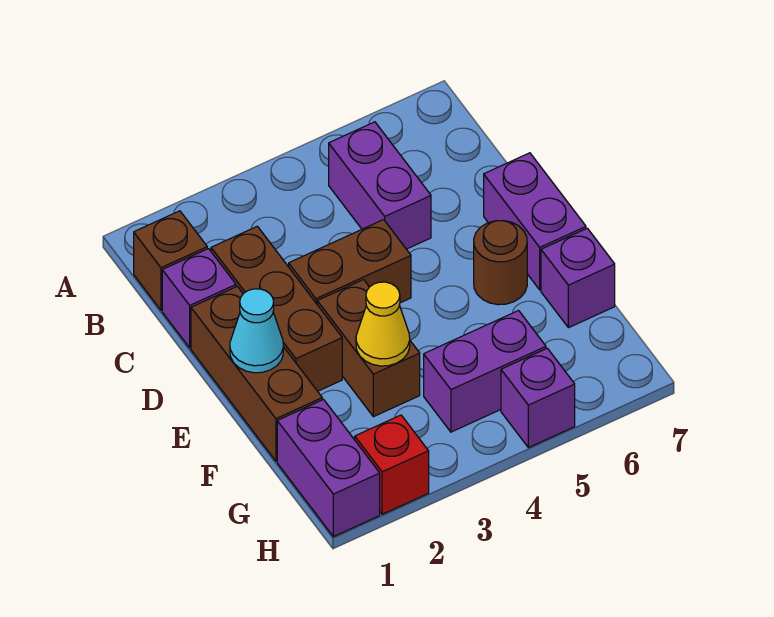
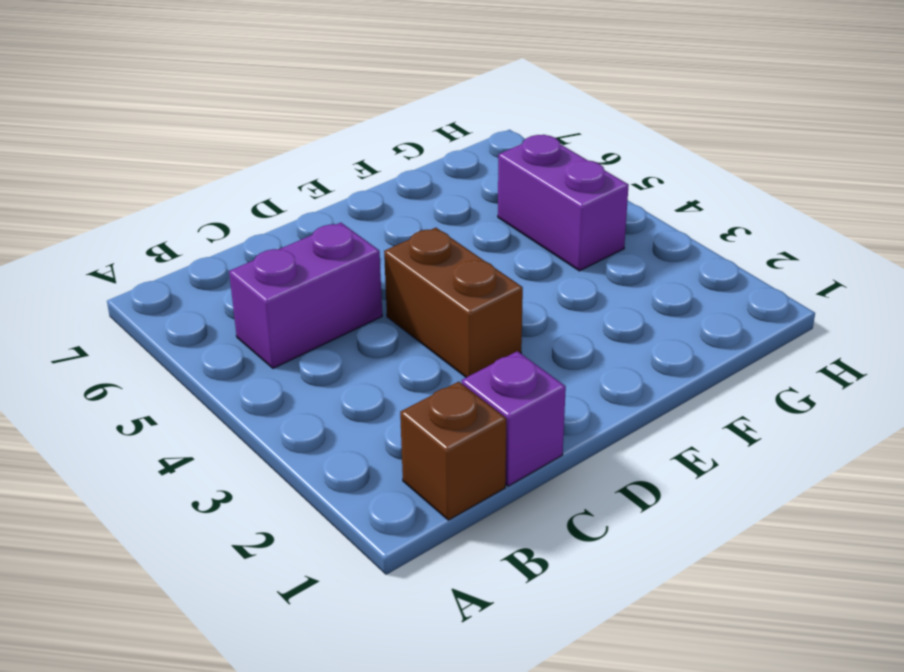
none -> brown 1x3 brick [211,226,342,391]
none -> brown 1x3 brick [191,286,322,461]
none -> purple 1x2 brick [484,153,586,290]

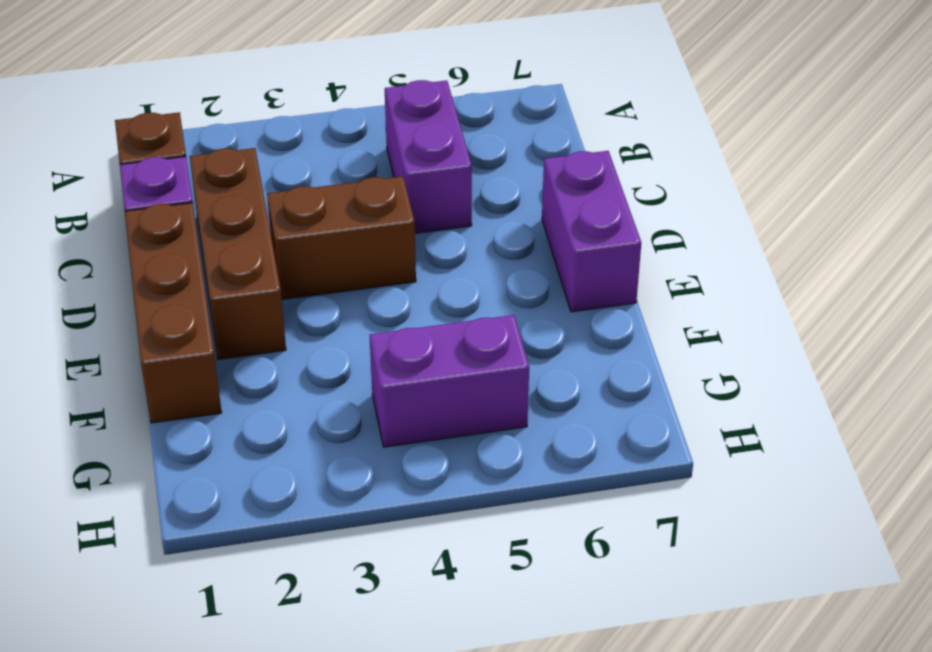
none -> brown 1x2 brick [317,280,420,417]
none -> brown 1x1 round brick [474,221,527,305]
none -> purple 1x1 brick [541,228,615,328]

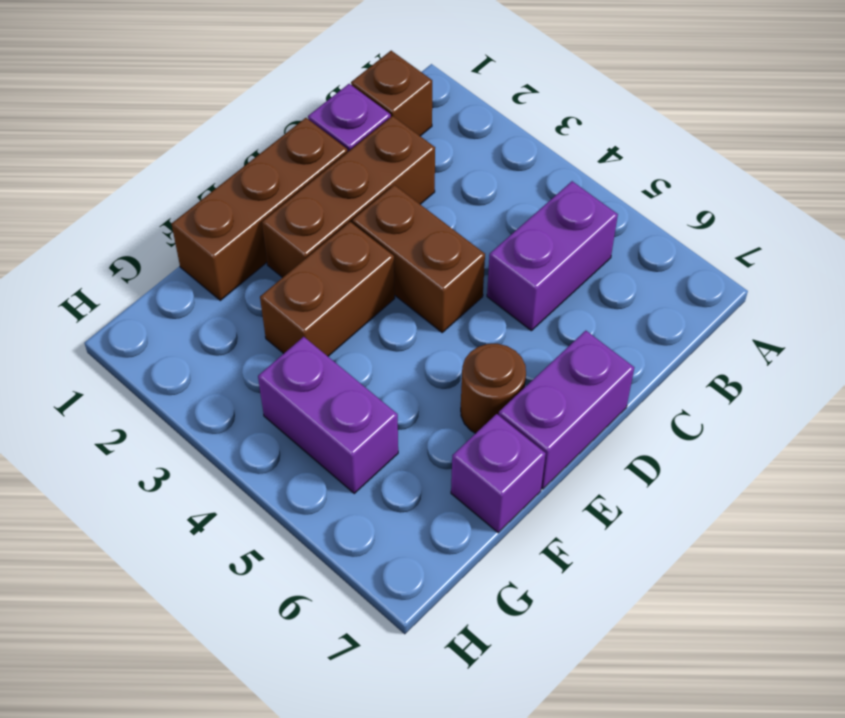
none -> purple 1x2 brick [277,400,380,537]
none -> red 1x1 brick [355,415,429,514]
none -> purple 1x1 brick [501,348,575,448]

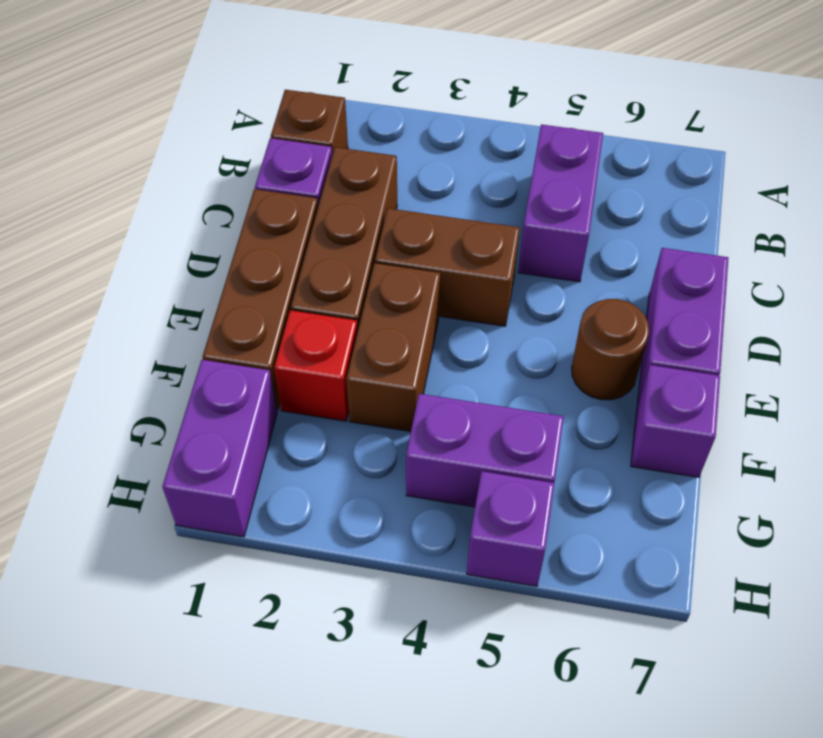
red 1x1 brick [274,310,358,421] -> red 1x1 brick moved to [355,415,429,514]
none -> cyan 1x1 cone [230,289,283,373]
none -> yellow 1x1 cone [356,282,410,366]

